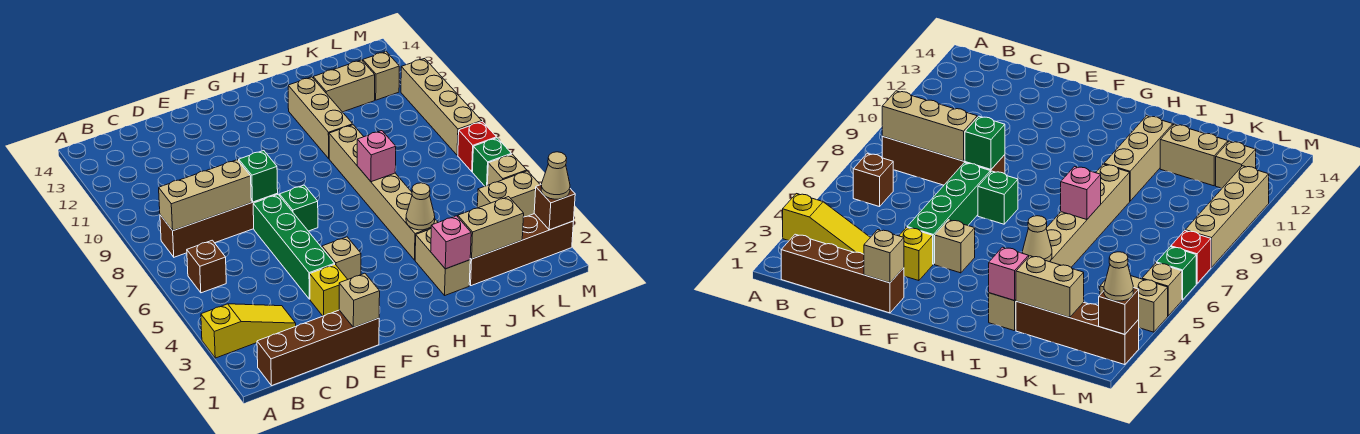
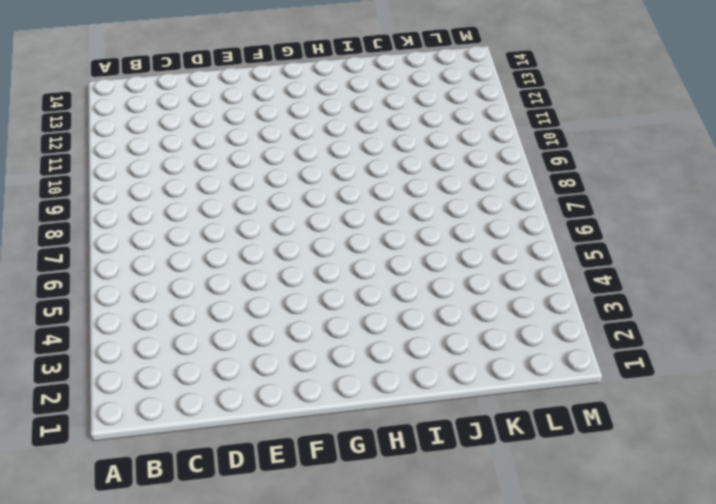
none -> yellow 1x3 slope [201,304,296,358]
none -> brown 1x4 brick [257,310,379,386]
none -> brown 1x1 brick [187,240,226,293]

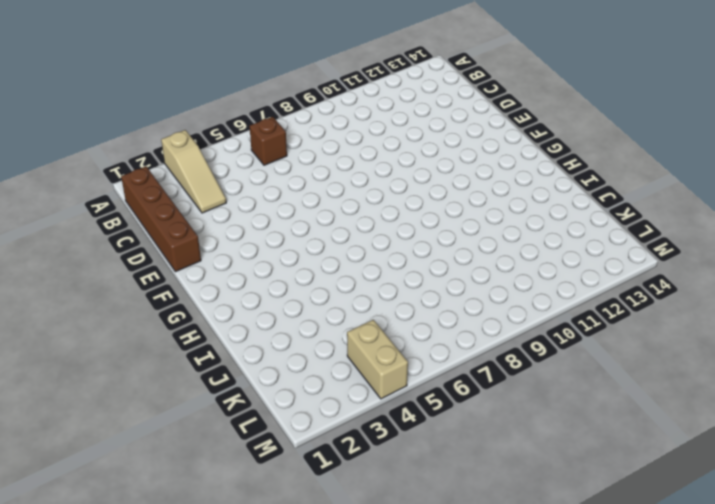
tan 1x3 slope [161,130,226,213] -> yellow 1x3 slope [201,304,296,358]
none -> brown 1x4 brick [160,193,278,257]
none -> yellow 1x1 brick [310,265,348,316]
none -> green 1x4 brick [253,195,335,299]

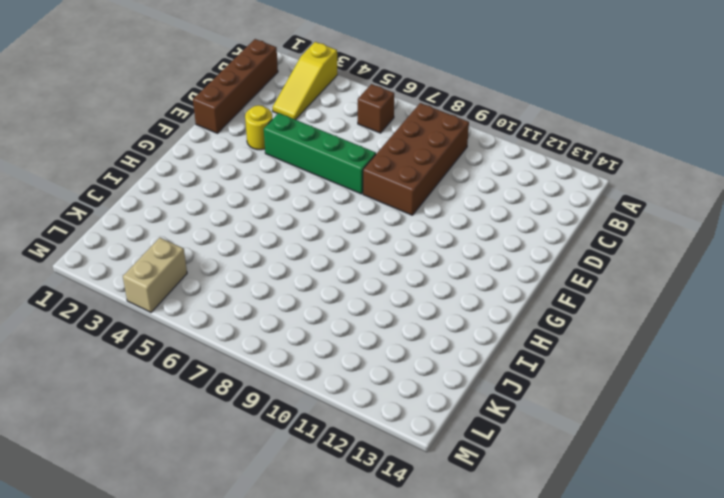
brown 2x4 brick [363,103,469,215] -> brown 1x4 brick [160,193,278,257]
yellow 1x1 round brick [245,105,273,150] -> yellow 1x1 brick [310,265,348,316]
none -> tan 1x1 brick [322,237,361,279]
none -> green 1x1 brick [280,185,318,231]
none -> tan 1x2 brick [415,229,470,295]

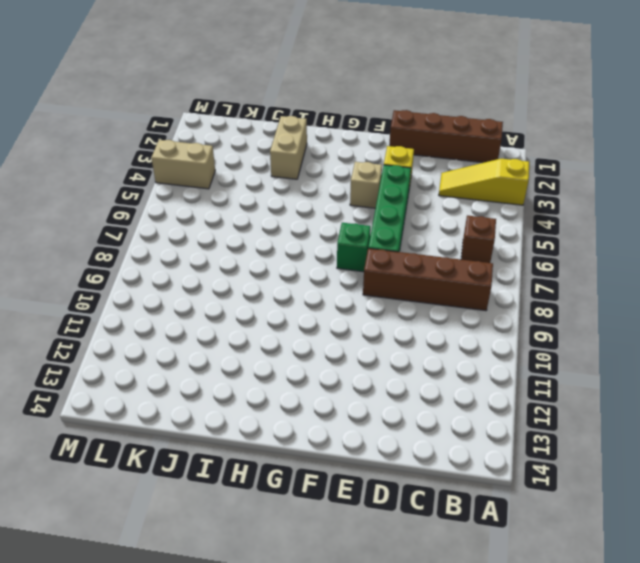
none -> tan 1x6 brick [329,125,438,260]
none -> tan 1x3 brick [288,77,353,158]
none -> brown 1x4 brick [469,214,574,286]

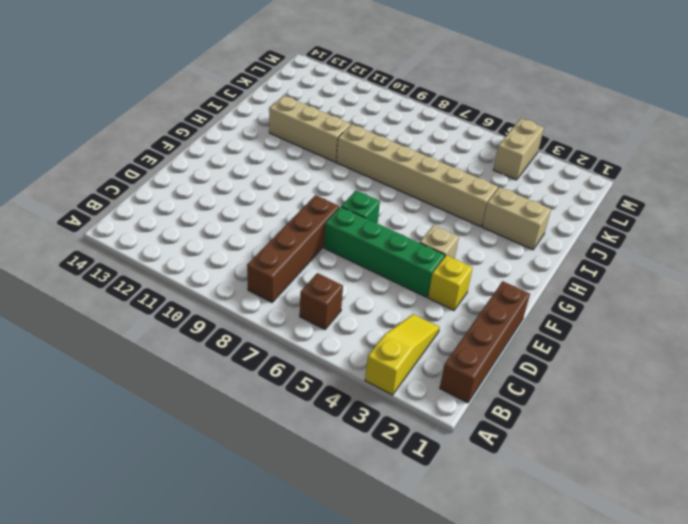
none -> brown 1x4 brick [469,214,574,286]
none -> tan 1x2 brick [313,60,375,112]
none -> tan 1x1 brick [363,52,399,100]

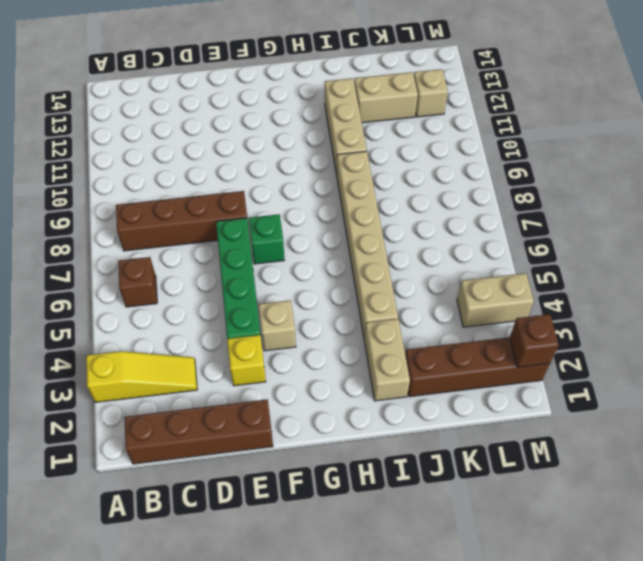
none -> tan 1x1 brick [487,154,527,185]
none -> green 1x1 brick [472,138,512,186]
none -> red 1x1 brick [458,122,497,172]

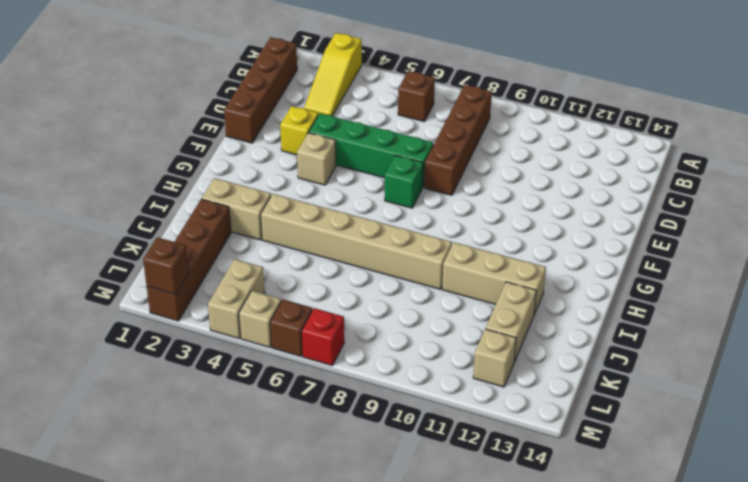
brown 1x1 brick [270,299,312,356] -> green 1x1 brick [472,138,512,186]
none -> tan 1x4 brick [401,59,482,155]
none -> tan 1x3 brick [159,160,251,231]
none -> tan 1x1 brick [339,273,380,327]

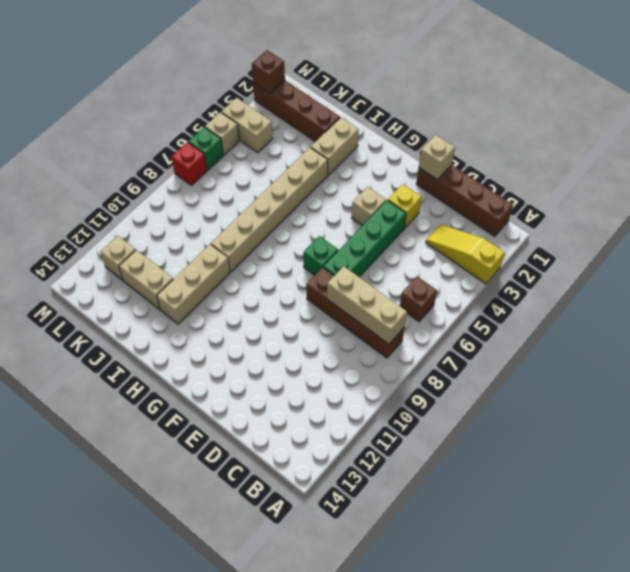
none -> tan 1x4 brick [401,59,482,155]
none -> green 1x1 brick [239,151,278,202]
none -> pink 1x1 brick [431,216,471,269]

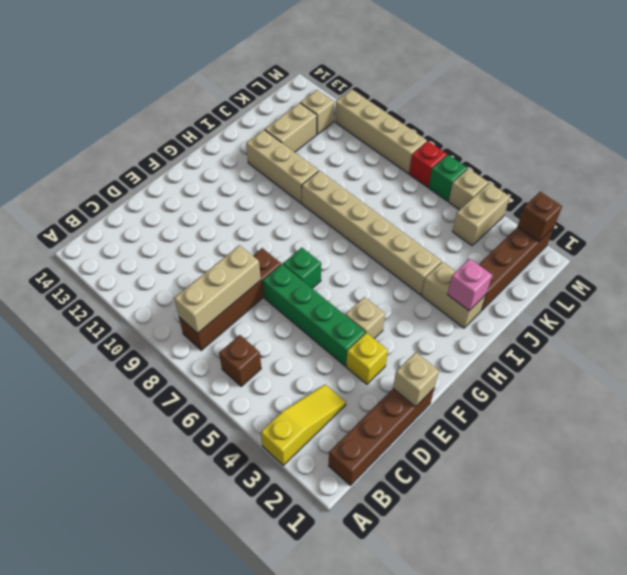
none -> green 1x1 brick [239,151,278,202]
none -> tan 1x1 cone [406,183,435,230]
none -> pink 1x1 brick [357,131,396,182]

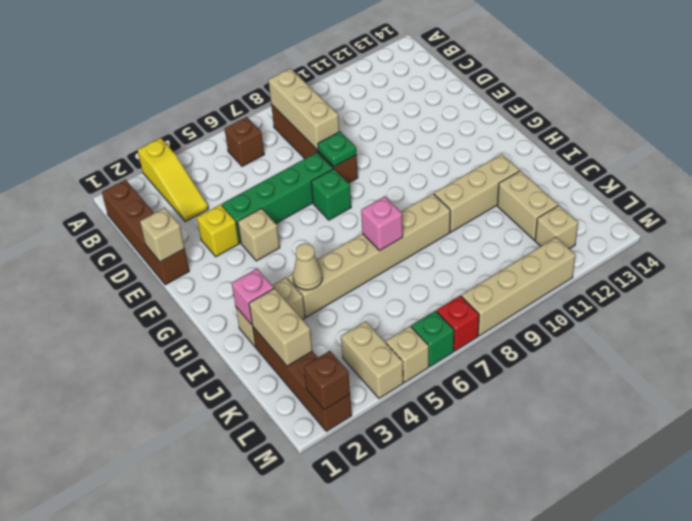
green 1x1 plate [318,132,356,167] -> green 1x1 brick [239,151,278,202]
none -> tan 1x1 cone [541,152,570,199]

